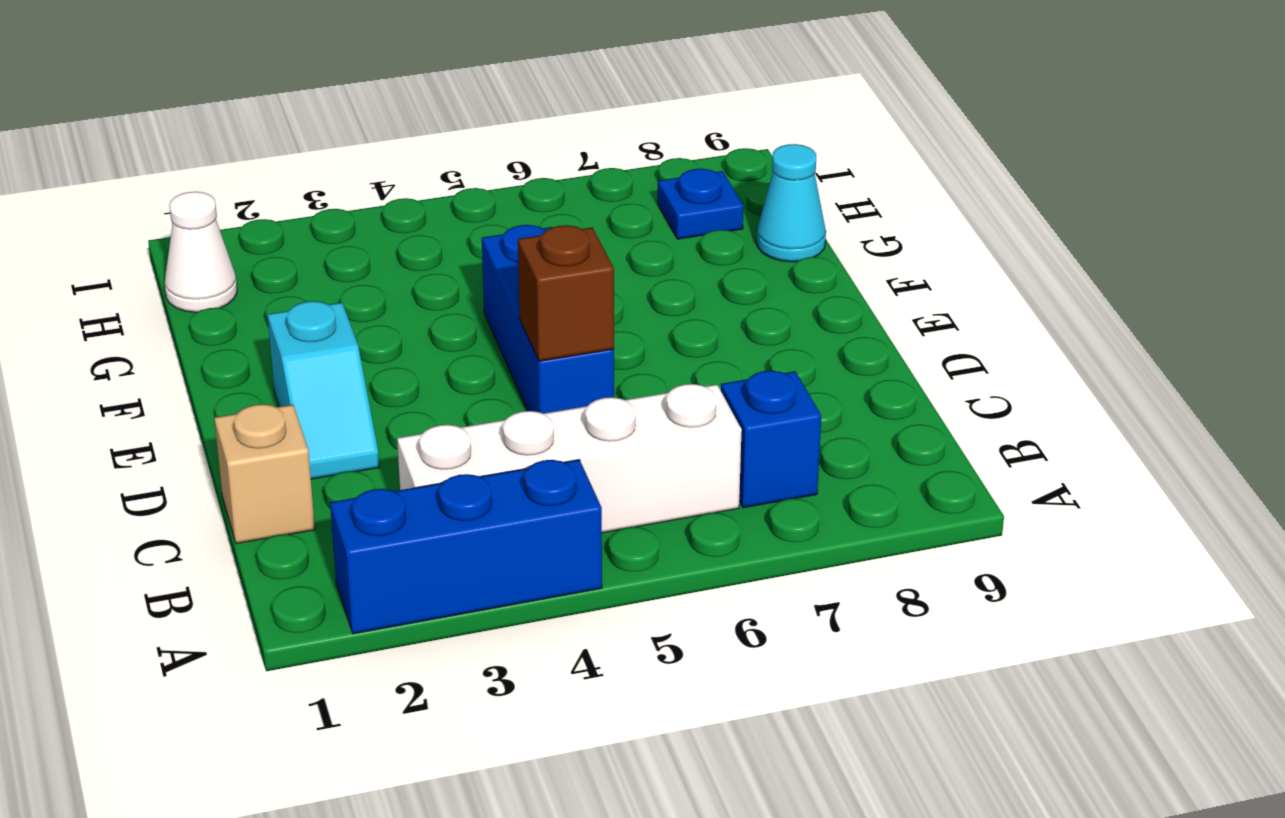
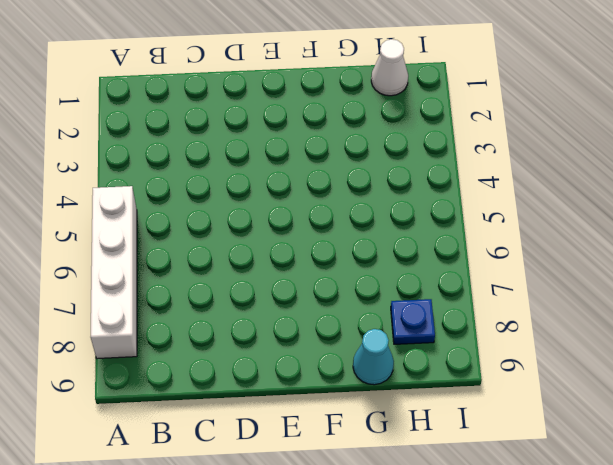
white 1x4 brick [91,186,137,359] -> white 1x4 brick moved to [397,384,742,533]
none -> blue 1x3 brick [330,460,602,634]
none -> blue 1x1 brick [721,371,821,508]

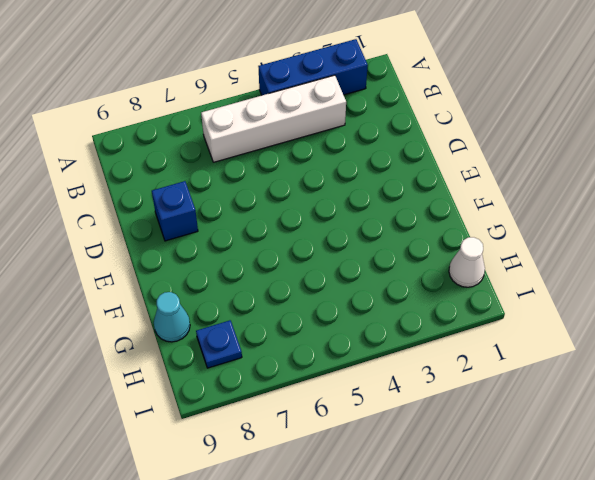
blue 1x1 brick [152,181,198,241] -> blue 1x1 brick moved to [721,371,821,508]
none -> tan 1x1 brick [214,404,315,544]
none -> cyan 1x2 slope [268,301,379,479]

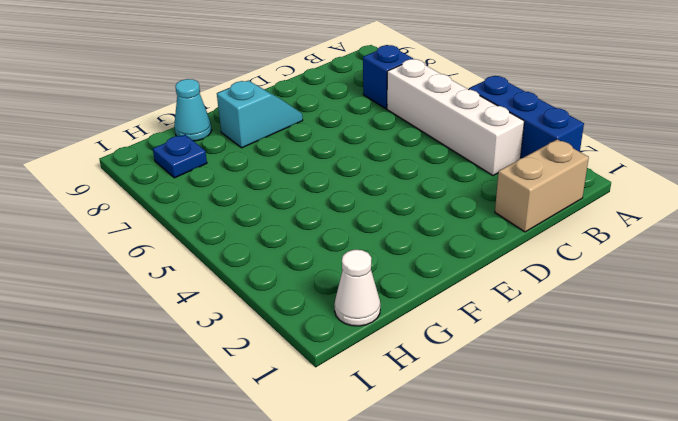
tan 1x2 brick [495,139,589,232] -> tan 1x1 brick [214,404,315,544]
cyan 1x2 slope [217,81,303,148] -> cyan 1x2 slope moved to [268,301,379,479]
none -> blue 1x3 brick [482,225,614,413]
none -> brown 1x1 brick [518,225,614,361]

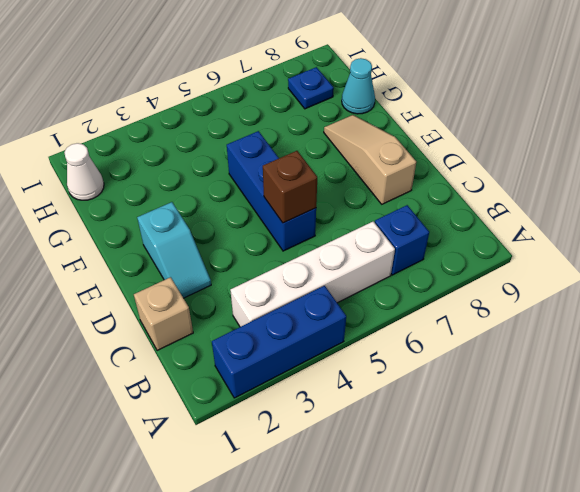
tan 1x3 slope [324,115,416,204] -> none

